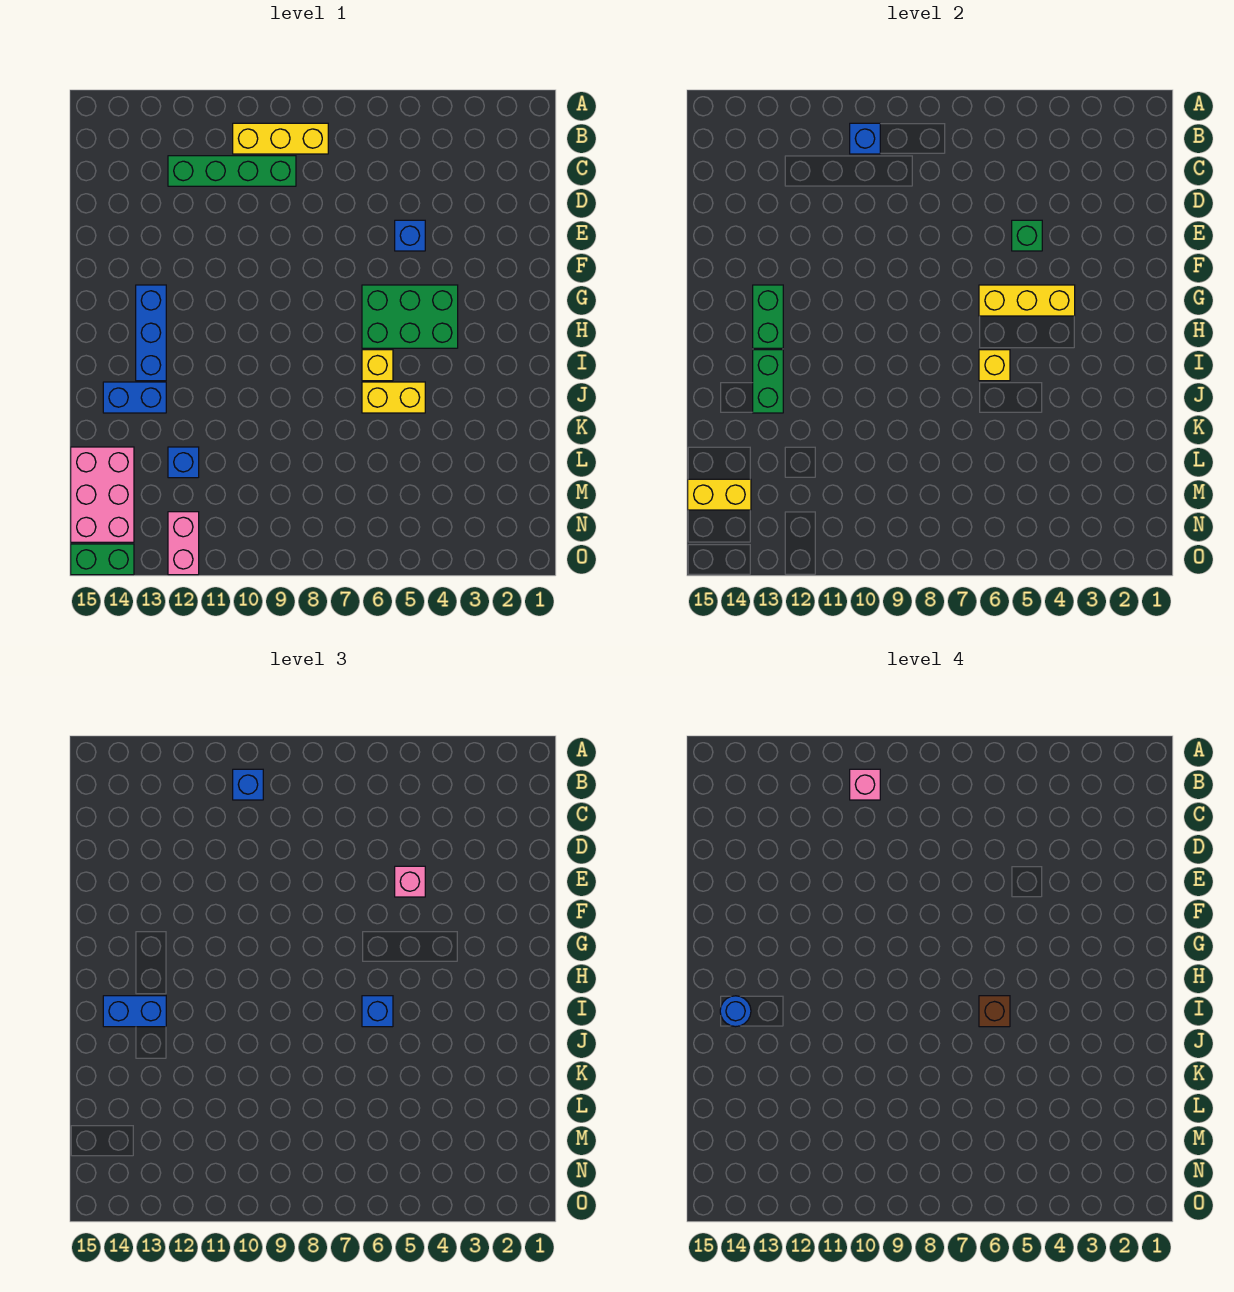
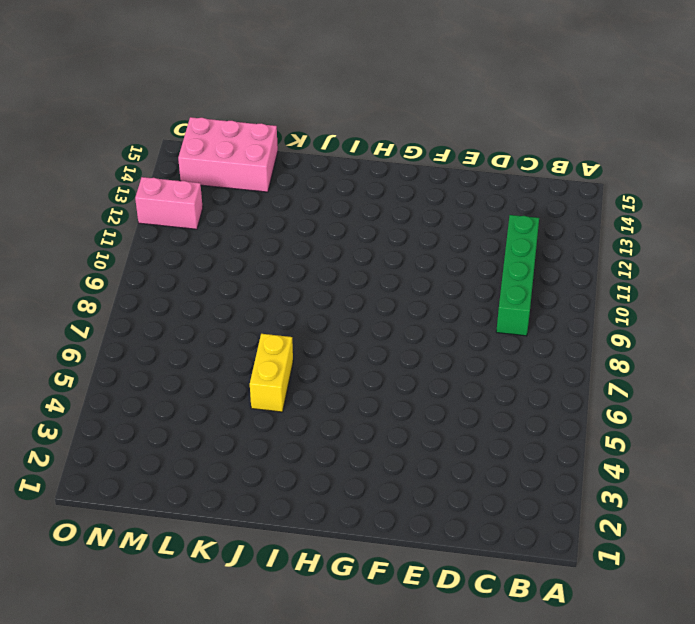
none -> yellow 1x3 brick [233,123,328,154]
none -> blue 1x1 brick [395,220,425,251]
none -> green 2x3 brick [362,285,458,348]

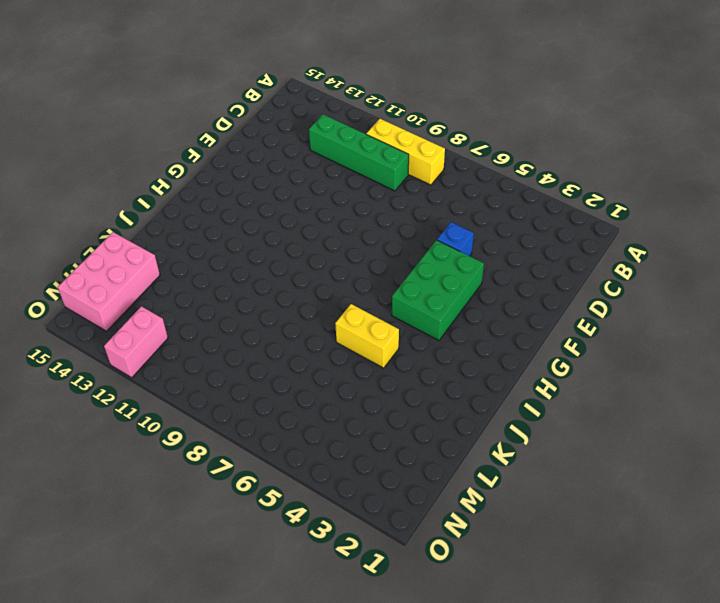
green 2x3 brick [392,240,484,340] -> green 2x3 brick turned to [362,285,458,348]
none -> blue 1x3 brick [136,285,166,381]
none -> yellow 1x1 brick [362,350,393,381]
none -> blue 1x2 brick [103,382,166,413]

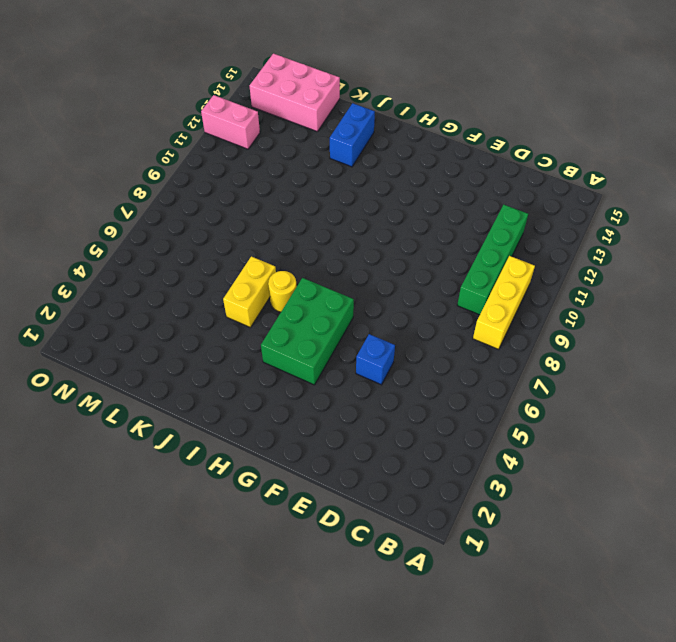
yellow 1x1 round brick [268,271,297,312] -> yellow 1x1 brick [362,350,393,381]
none -> blue 1x3 brick [136,285,166,381]
none -> blue 1x1 brick [168,447,199,478]
none -> green 1x2 brick [71,544,134,575]

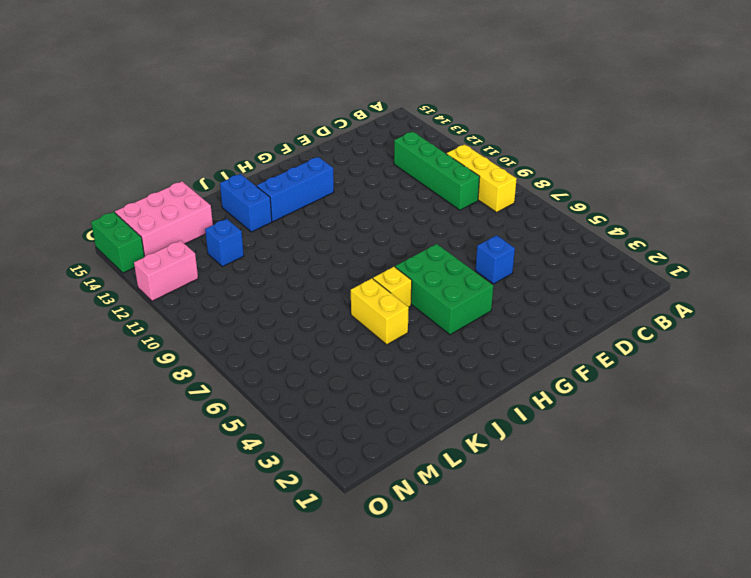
none -> blue 1x1 brick [850,123,880,154]
none -> green 1x1 brick [1012,220,1042,251]
none -> yellow 1x3 brick [979,285,1075,316]

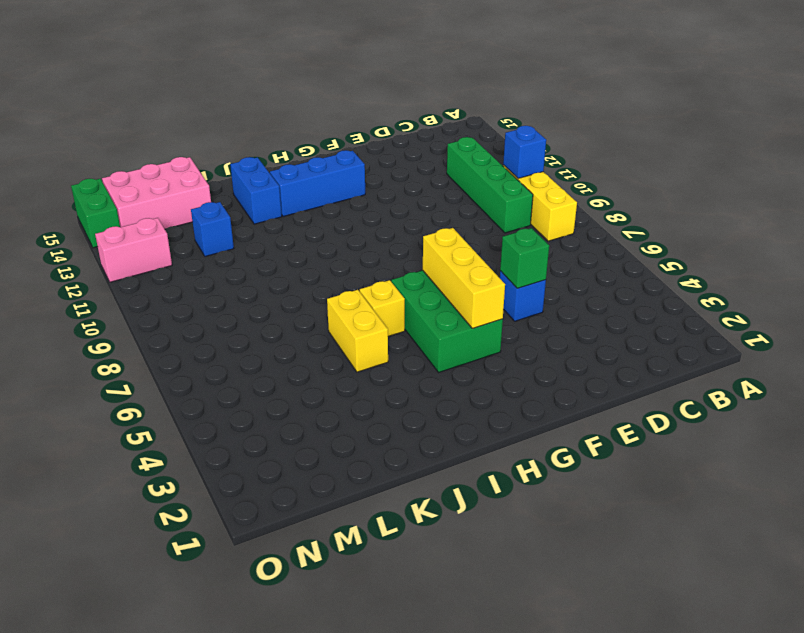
none -> green 1x2 brick [753,285,783,348]
none -> yellow 1x1 brick [979,350,1010,381]
none -> green 1x2 brick [753,350,783,413]

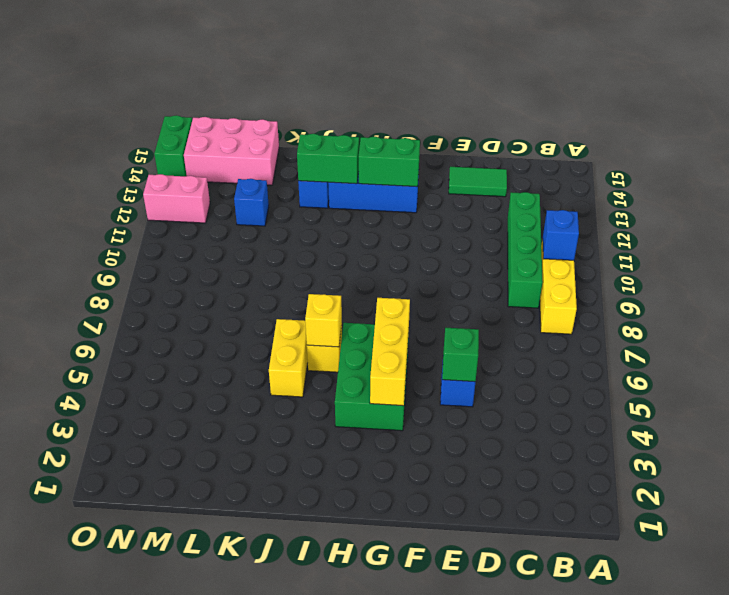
green 1x2 tile [449,167,507,197] -> none
none -> yellow 1x2 brick [688,479,751,510]
none -> blue 1x1 brick [233,769,263,800]
none -> pink 1x1 brick [395,866,425,897]

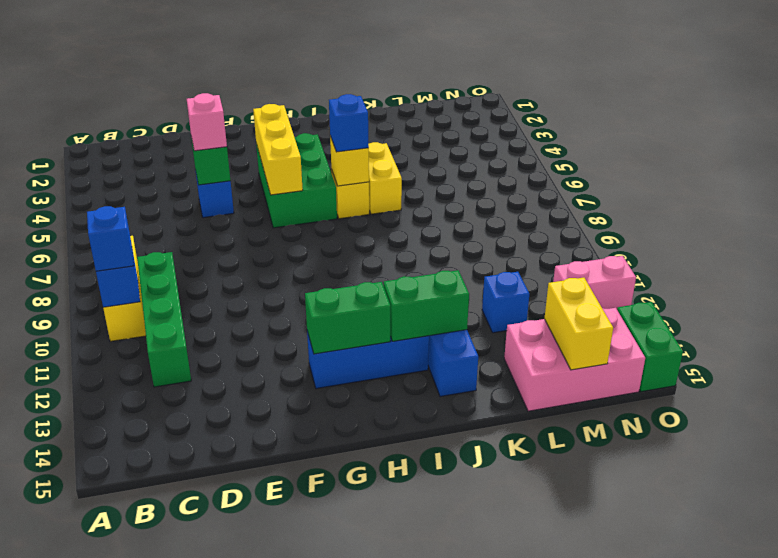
none -> blue 1x2 brick [103,996,166,1027]
none -> pink 1x1 brick [850,769,880,800]
none -> brown 1x1 brick [979,996,1010,1027]

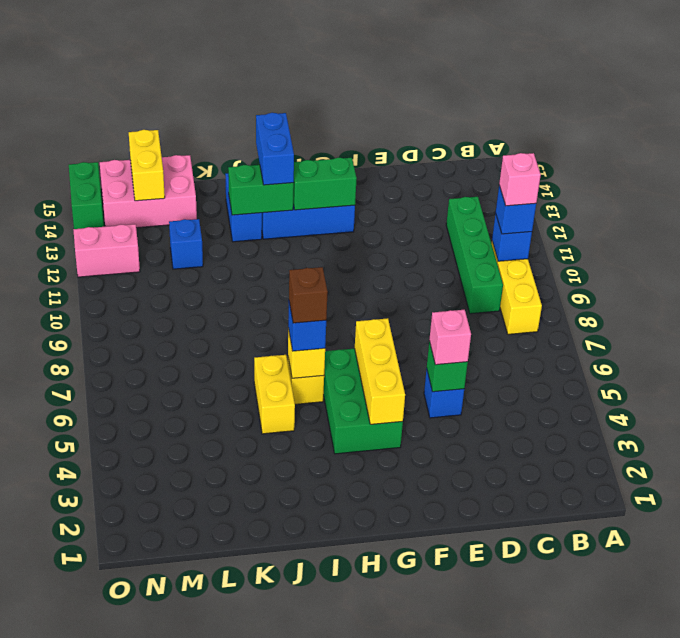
none -> blue 1x1 round brick [720,996,751,1027]

